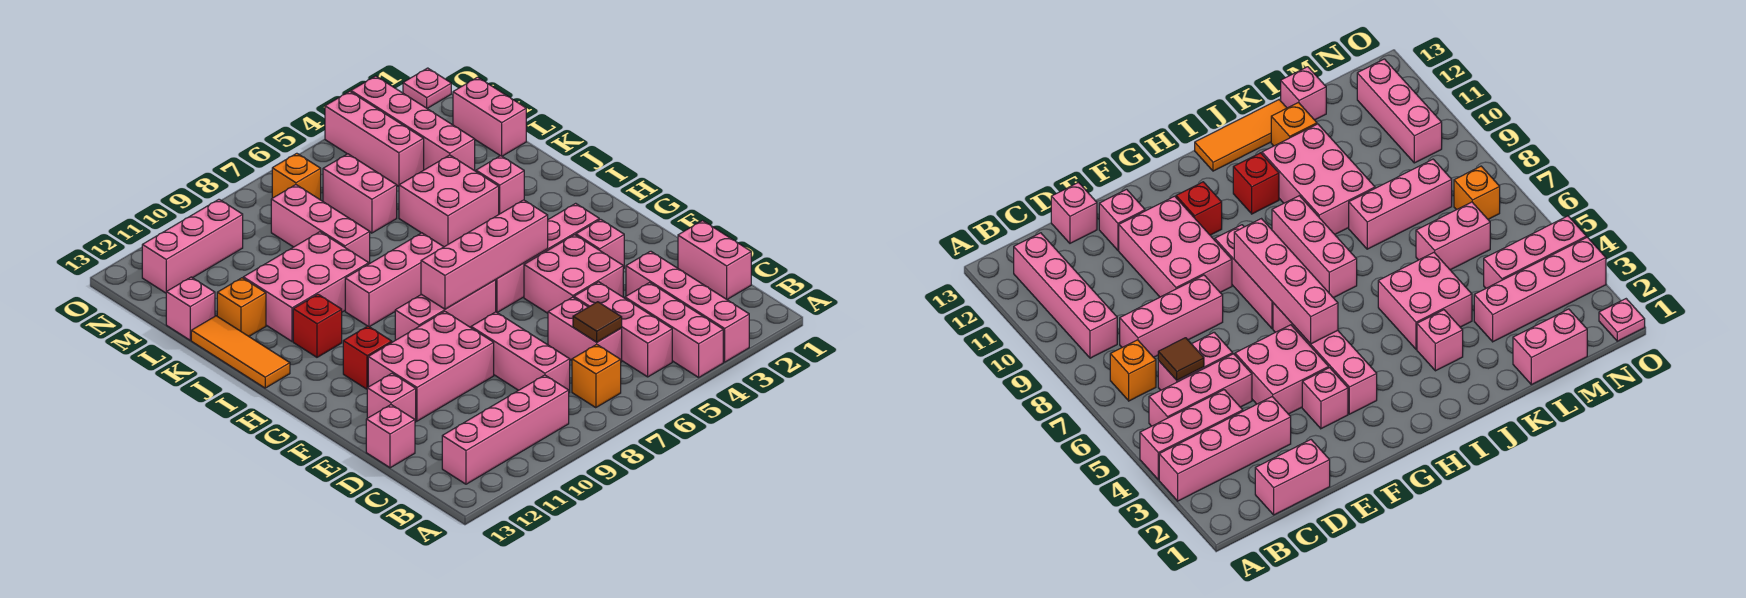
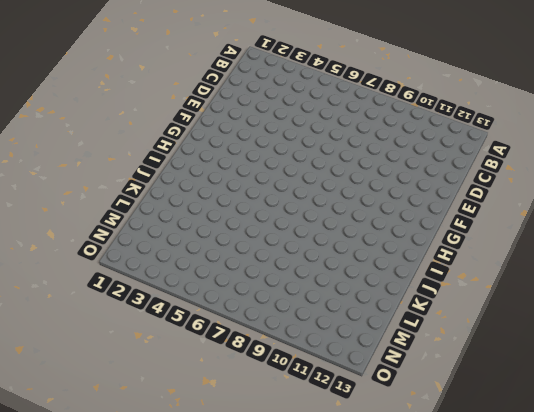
none -> pink 1x4 brick [626,251,749,362]
none -> pink 1x3 brick [625,282,723,377]
none -> pink 1x3 brick [574,282,672,377]
none -> orange 1x1 brick [572,344,621,408]

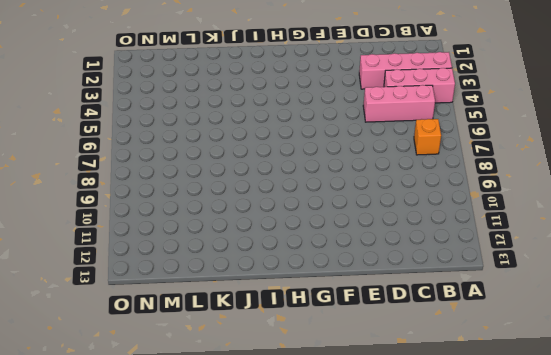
none -> pink 1x4 brick [442,375,569,484]
none -> pink 1x2 brick [678,221,751,299]
none -> pink 1x2 brick [548,297,622,362]
none -> pink 1x3 brick [471,312,570,393]

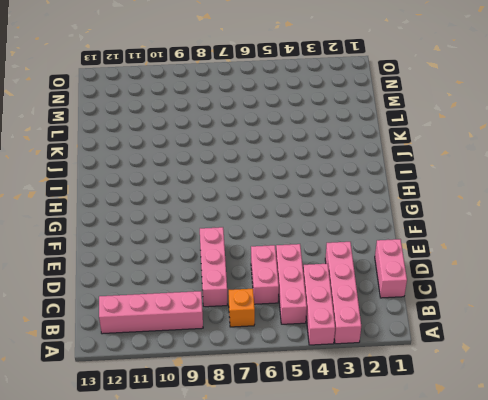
none -> pink 1x1 brick [366,405,415,468]
none -> pink 2x2 brick [524,235,623,313]
none -> pink 2x3 brick [368,311,494,421]
none -> pink 1x1 brick [367,373,416,422]

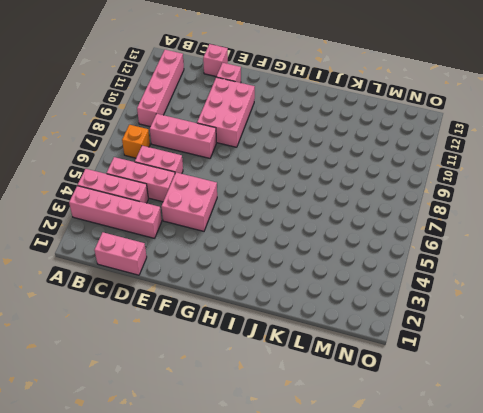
none -> pink 1x1 brick [576,219,624,269]
none -> pink 1x4 brick [496,203,599,312]
none -> pink 1x3 brick [395,280,496,340]
none -> red 1x1 brick [343,326,392,389]

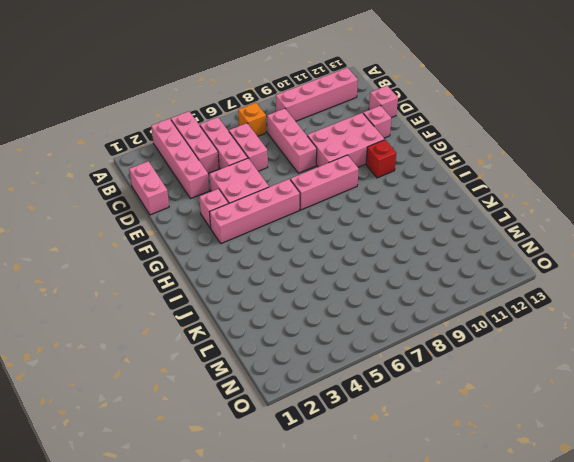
none -> pink 1x3 brick [345,233,443,327]
none -> red 1x1 brick [293,294,342,357]
none -> orange 1x3 tile [191,316,290,388]
none -> pink 1x1 brick [476,156,524,214]

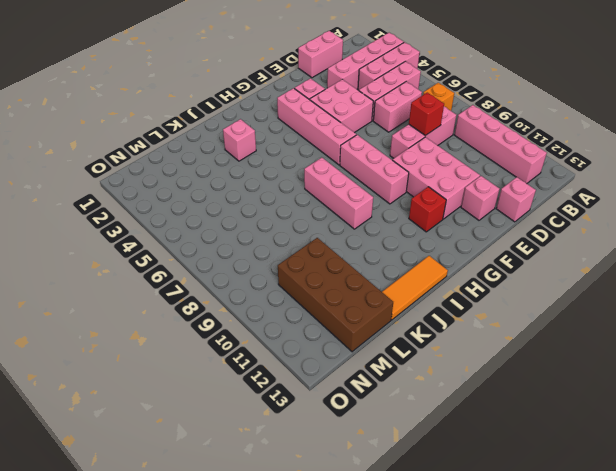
red 1x1 brick [409,93,444,136] -> red 1x1 brick moved to [293,294,342,357]
brown 2x4 brick [278,238,393,352] -> pink 1x1 brick [166,277,215,340]
none -> pink 2x2 brick [399,155,499,247]
none -> pink 2x3 brick [243,232,369,342]
none -> pink 1x3 brick [271,185,370,264]
none -> orange 1x1 brick [217,278,266,336]

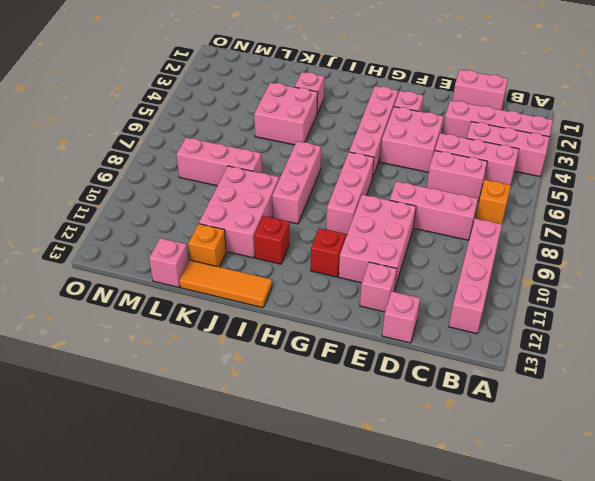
none -> pink 1x2 brick [453,77,526,156]
none -> pink 1x4 brick [351,76,475,171]
none -> pink 1x2 brick [323,154,397,233]
none -> pink 1x3 brick [325,91,424,186]

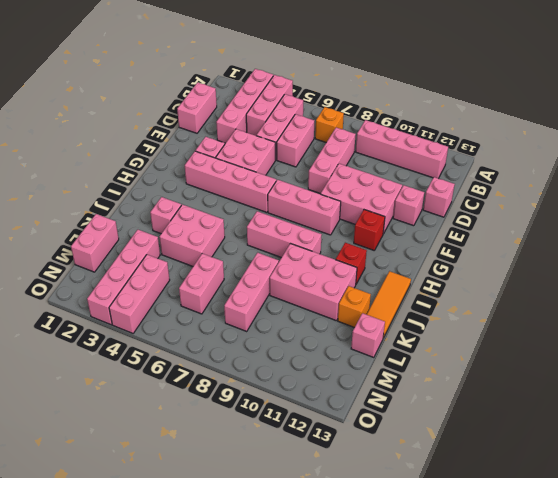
none -> orange 1x1 brick [272,153,321,200]
none -> pink 1x3 brick [142,199,243,293]
none -> pink 1x1 plate [403,68,451,108]
none -> brown 1x1 tile [573,302,622,342]

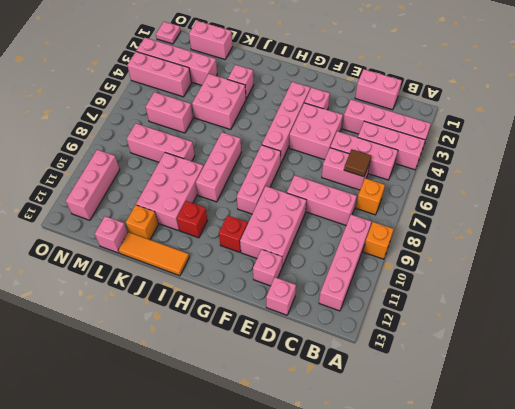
orange 1x1 brick [363,222,394,259] -> orange 1x1 brick moved to [272,153,321,200]
none -> pink 1x4 brick [421,200,548,309]

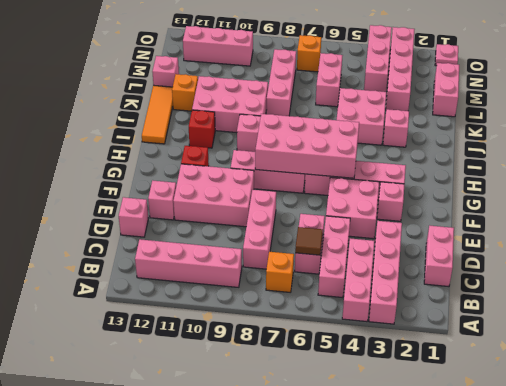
pink 2x4 brick [255,114,359,178] -> pink 1x4 brick [421,200,548,309]

